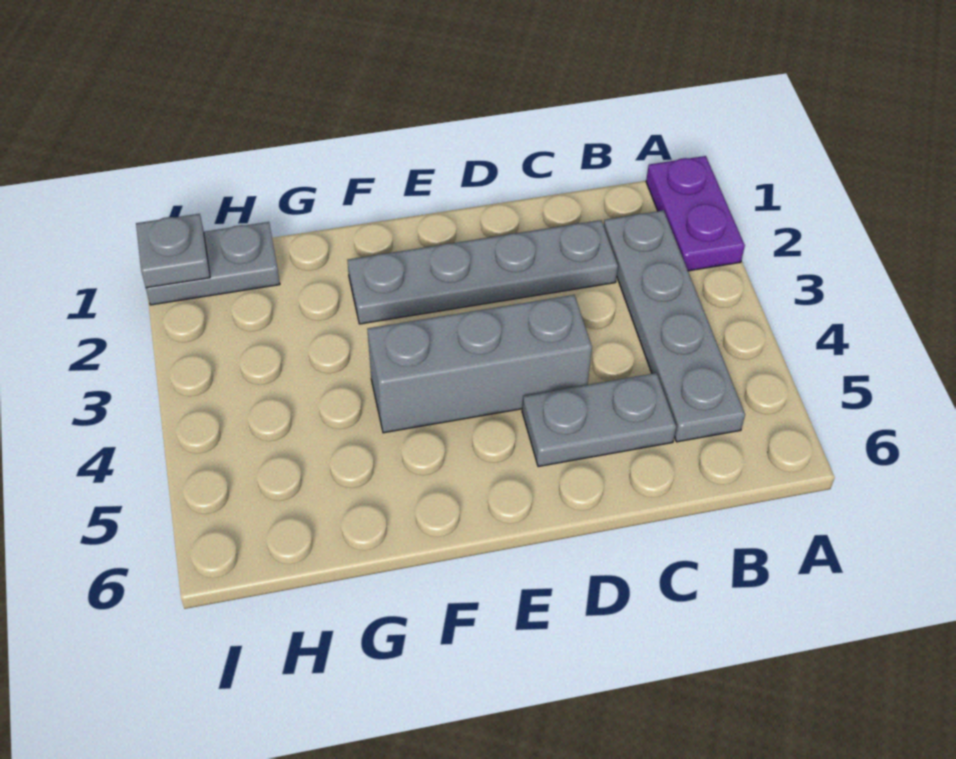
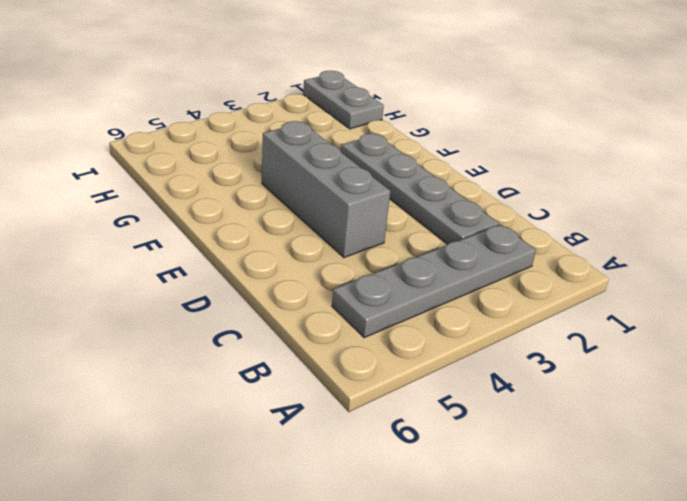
none -> purple 1x2 plate [646,156,745,271]
none -> grey 1x2 plate [522,373,676,467]

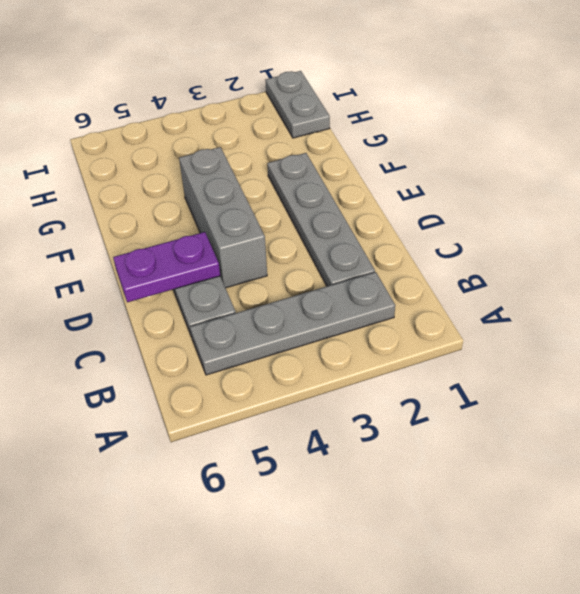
purple 1x2 plate [113,232,220,302] -> purple 1x2 plate moved to [646,156,745,271]
none -> grey 1x1 plate [136,214,210,288]

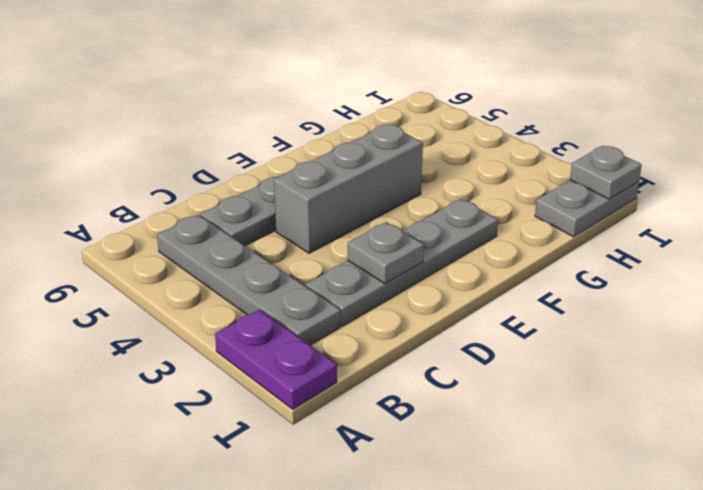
grey 1x1 plate [348,222,424,284] -> none

